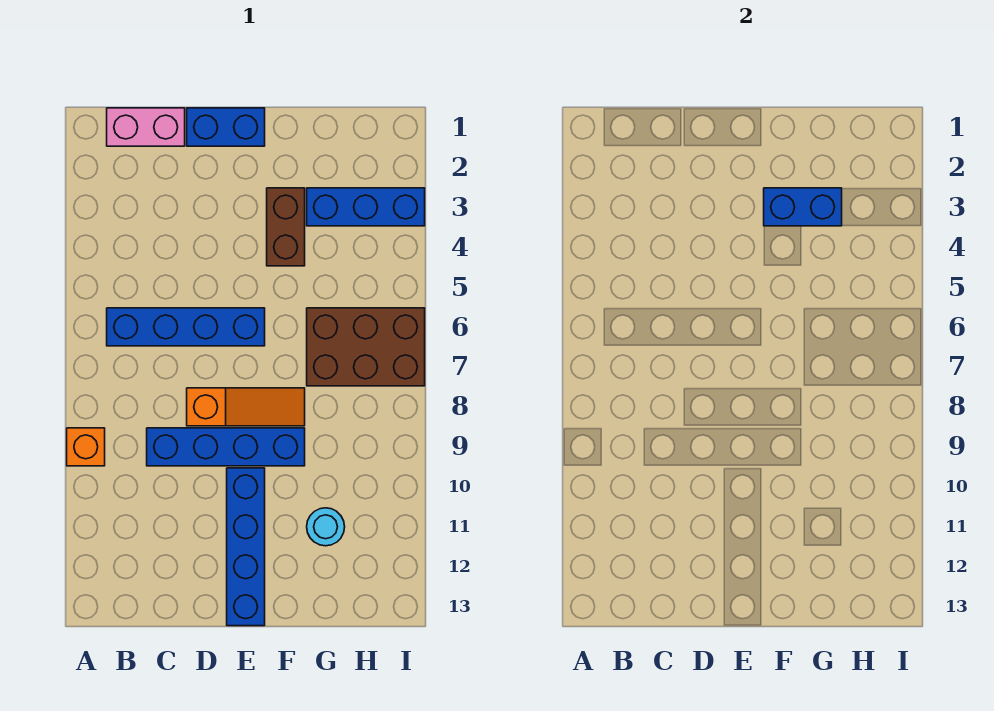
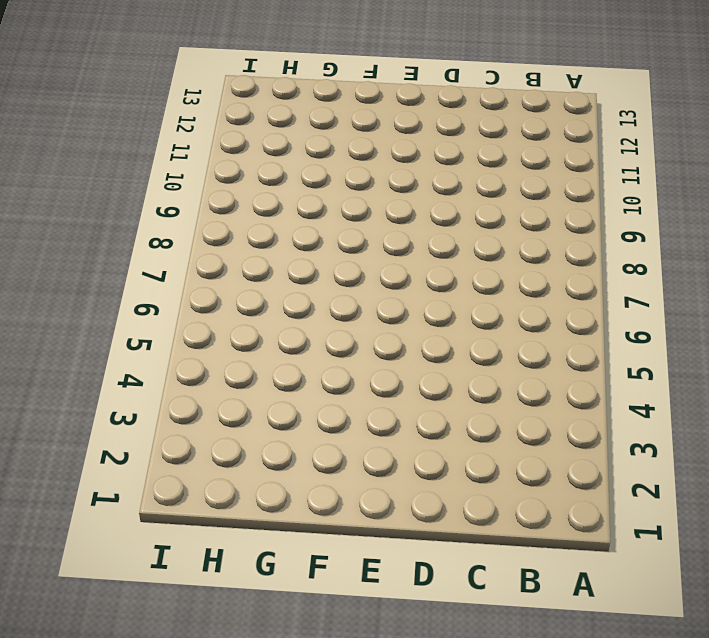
none -> orange 1x1 brick [67,428,105,466]
none -> pink 1x2 brick [107,108,185,146]
none -> blue 1x4 brick [107,308,265,346]

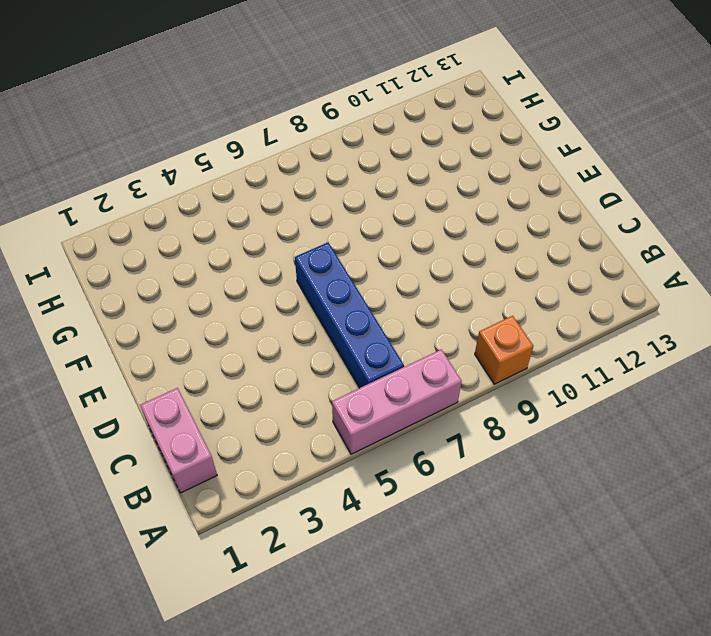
pink 1x3 brick [332,349,462,454] -> none
none -> blue 1x4 brick [147,428,305,466]
none -> blue 1x2 brick [187,108,265,146]
none -> orange 1x3 slope [187,388,305,426]

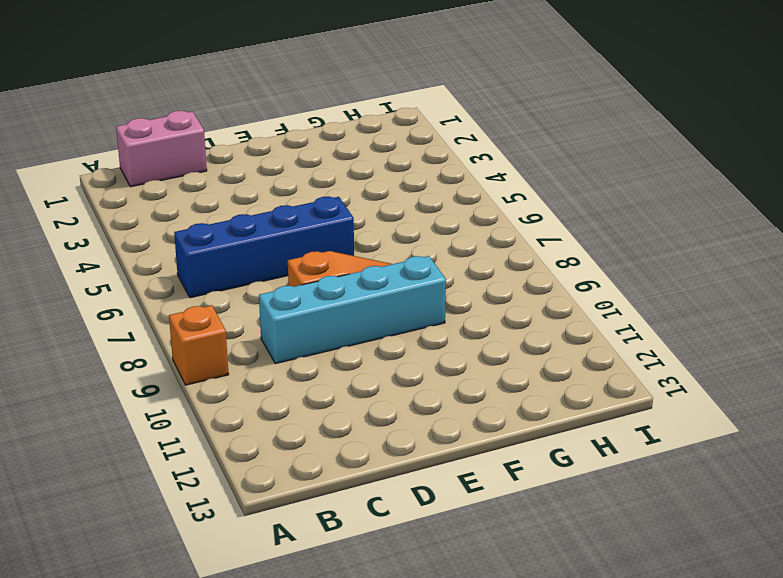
cyan 1x4 brick [259,256,446,364] -> blue 1x4 brick [147,428,305,466]
none -> blue 1x2 brick [187,108,265,146]
none -> blue 1x4 brick [227,468,265,626]
none -> brown 1x2 brick [267,188,305,266]

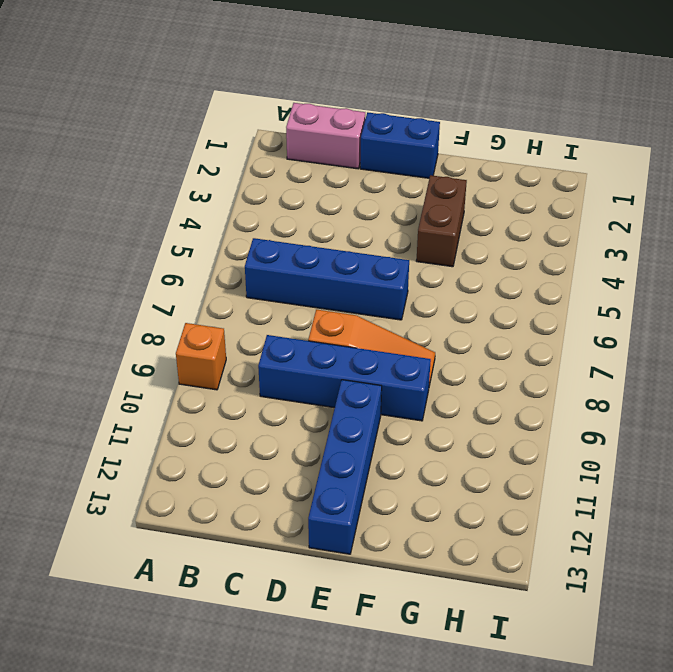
none -> blue 1x3 brick [307,188,425,226]
none -> brown 2x3 brick [307,308,425,386]
none -> cyan 1x1 round brick [307,508,345,546]

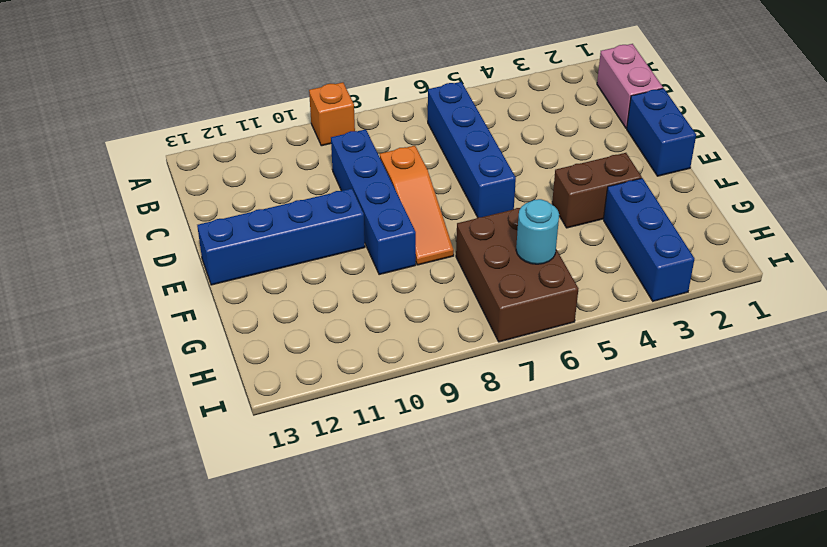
cyan 1x1 round brick [516,199,559,264] -> cyan 1x1 round brick moved to [307,508,345,546]
none -> blue 1x2 brick [764,188,842,226]

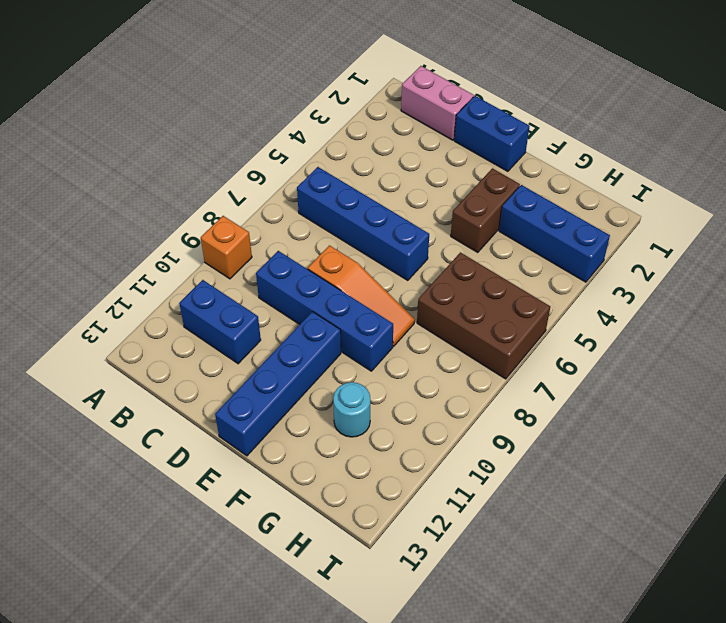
blue 1x2 brick [179,280,261,364] -> blue 1x2 brick moved to [764,188,842,226]

